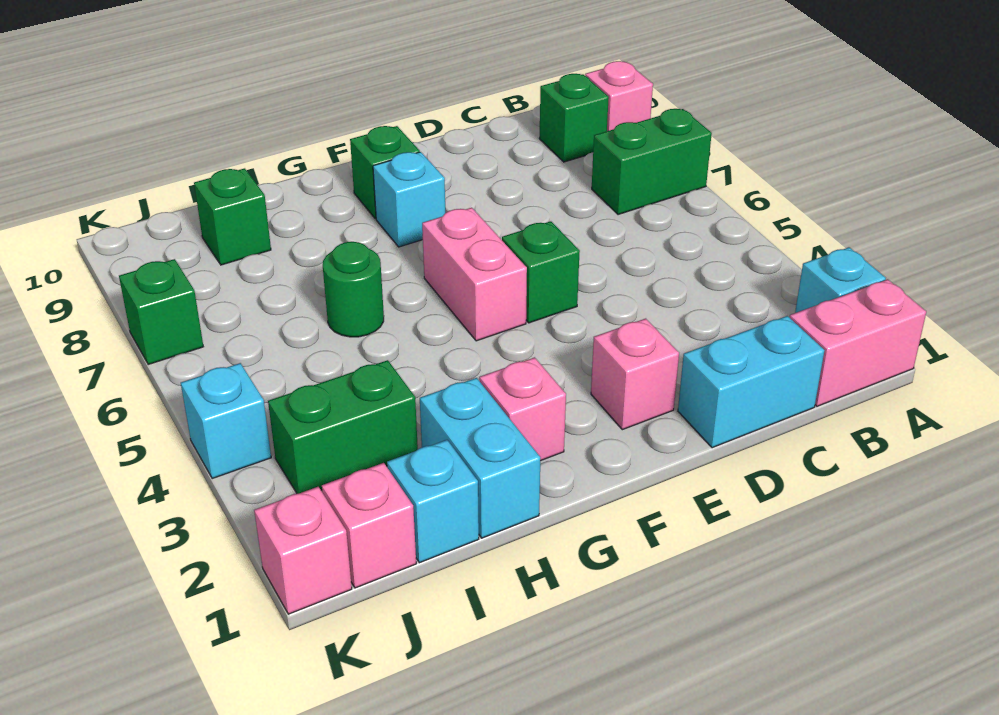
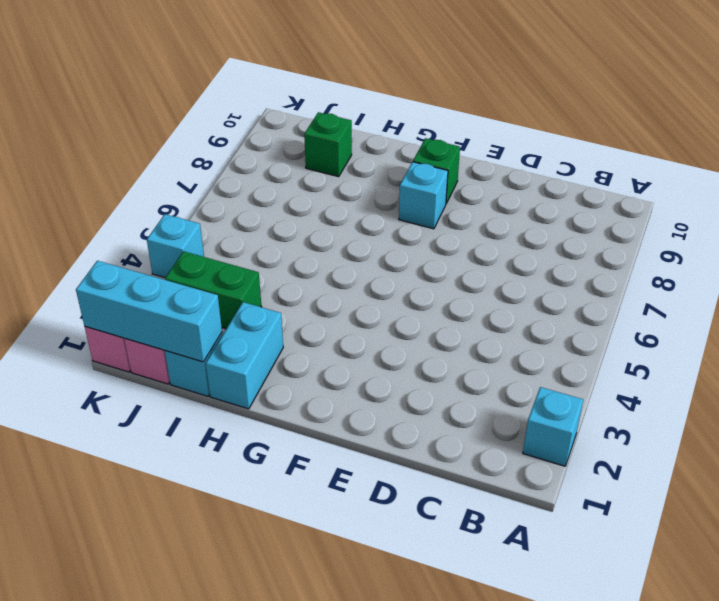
cyan 1x3 brick [76,261,222,362] -> none
none -> pink 1x2 brick [790,279,926,406]
none -> green 1x2 brick [592,109,712,215]
none -> pink 1x1 brick [585,61,653,131]

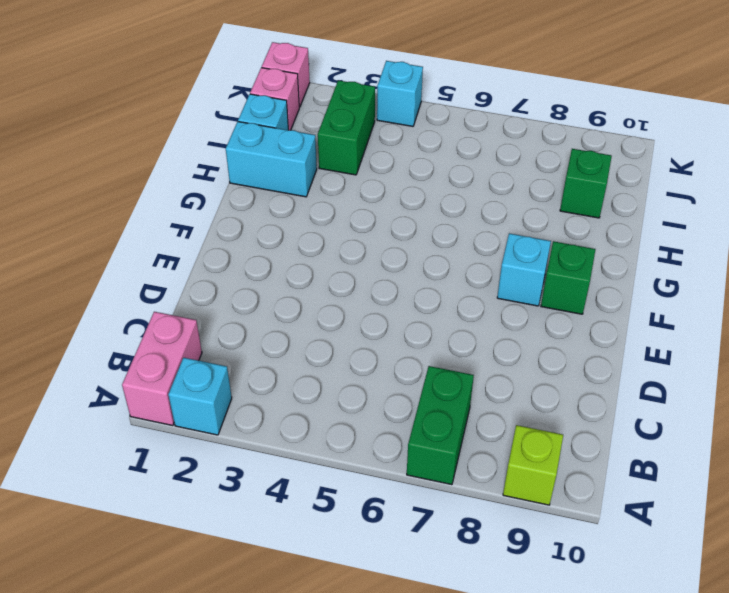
lime 1x1 brick [503,425,563,505] -> pink 1x1 brick [585,61,653,131]
none -> green 1x1 brick [539,74,609,162]
none -> cyan 1x2 brick [678,316,825,448]
none -> pink 1x1 brick [591,319,679,430]

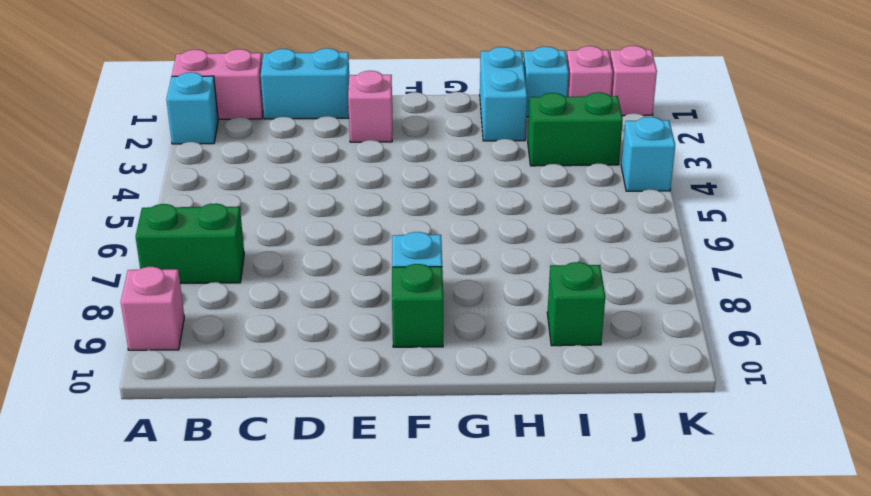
none -> green 1x1 brick [539,74,609,162]
none -> green 1x1 brick [502,221,580,323]
none -> pink 1x2 brick [422,208,527,341]

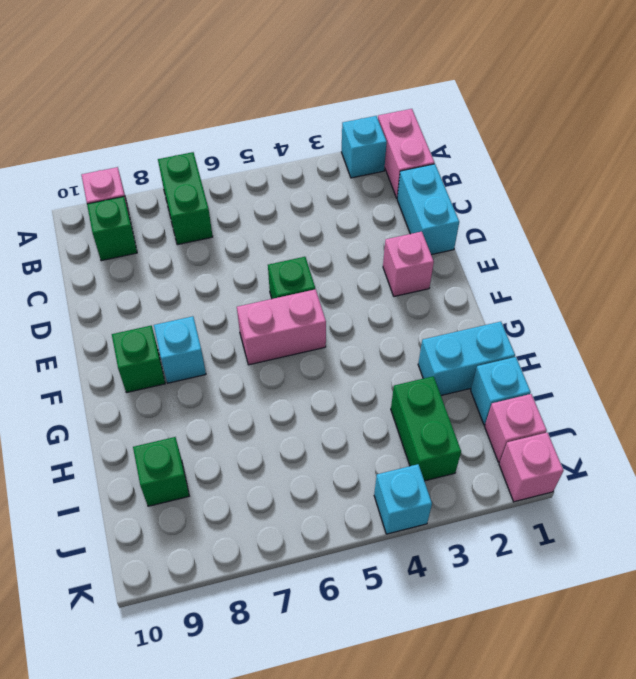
none -> pink 1x1 brick [479,357,566,461]
none -> green 1x1 round brick [323,242,384,337]
none -> green 1x1 brick [119,259,203,365]

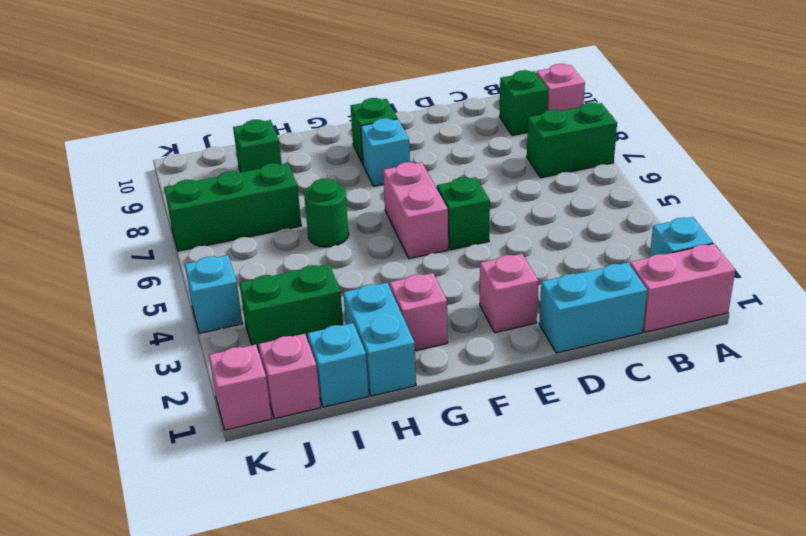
green 1x3 brick [164,163,302,251] -> green 1x1 brick [119,259,203,365]

